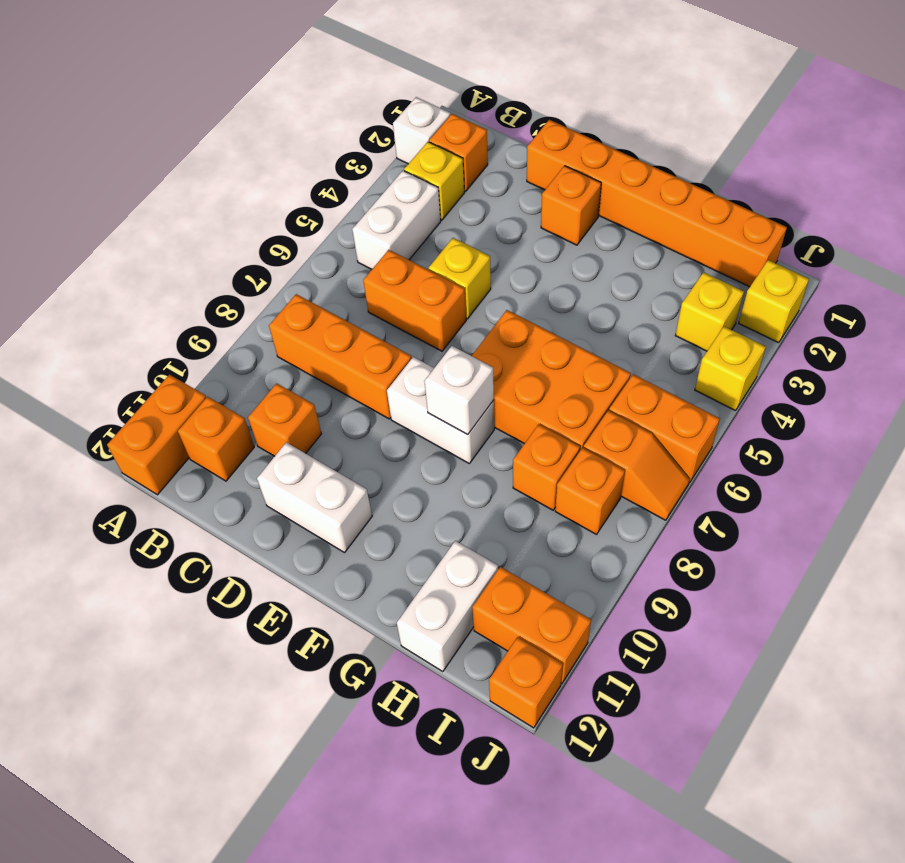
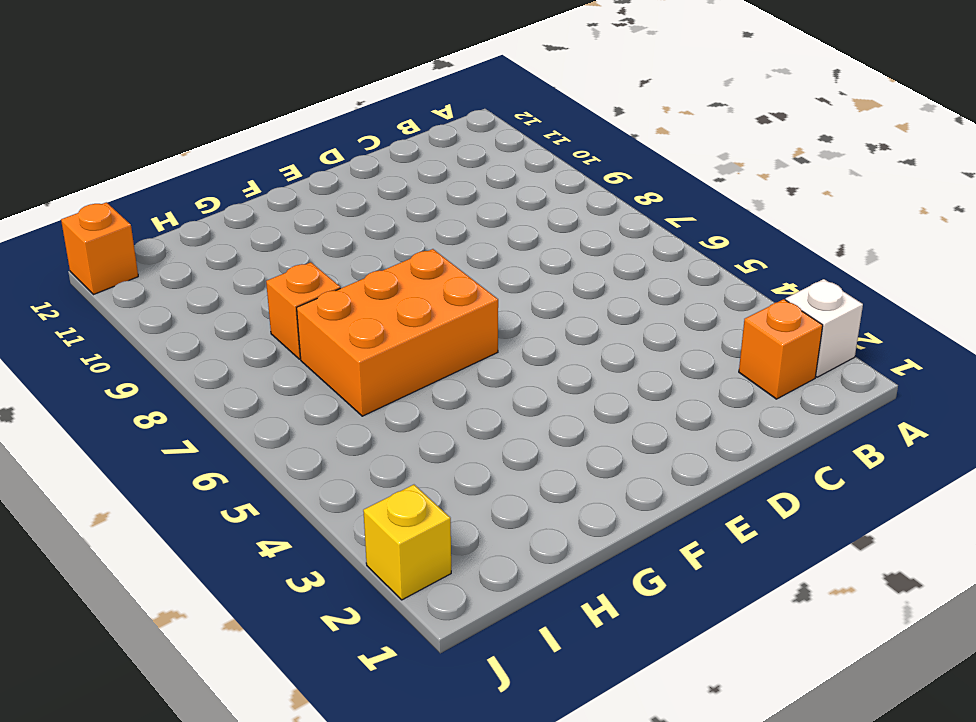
none -> orange 1x2 brick [107,375,206,495]
none -> yellow 1x1 brick [404,142,464,220]
none -> white 1x2 brick [352,171,441,269]

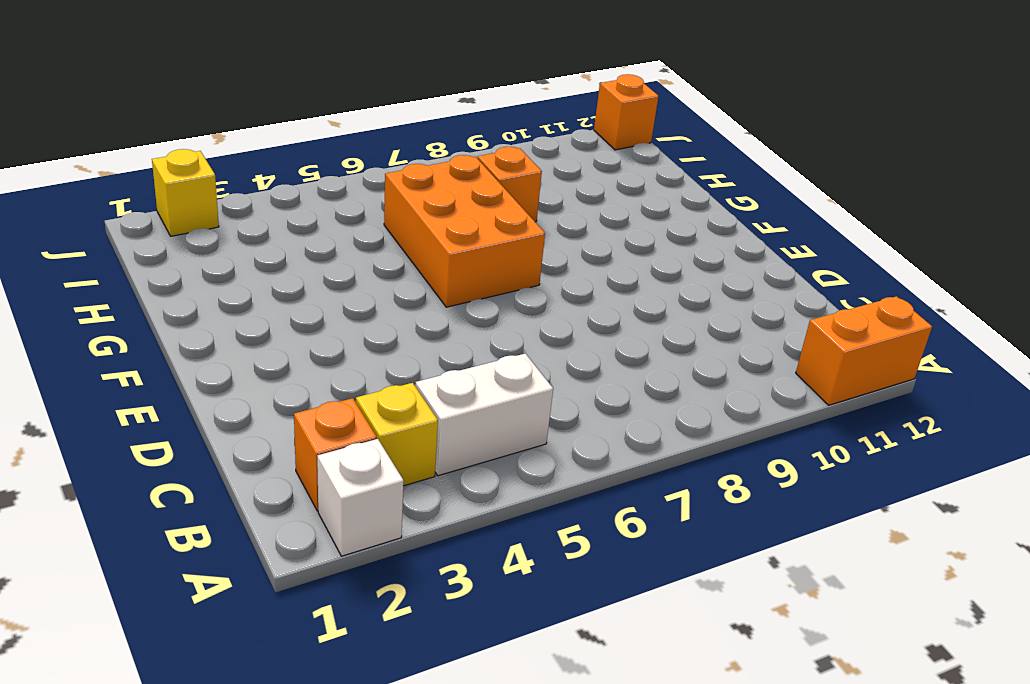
none -> orange 1x3 brick [269,294,412,419]
none -> orange 1x1 brick [178,397,254,481]
none -> orange 1x2 brick [363,250,466,351]

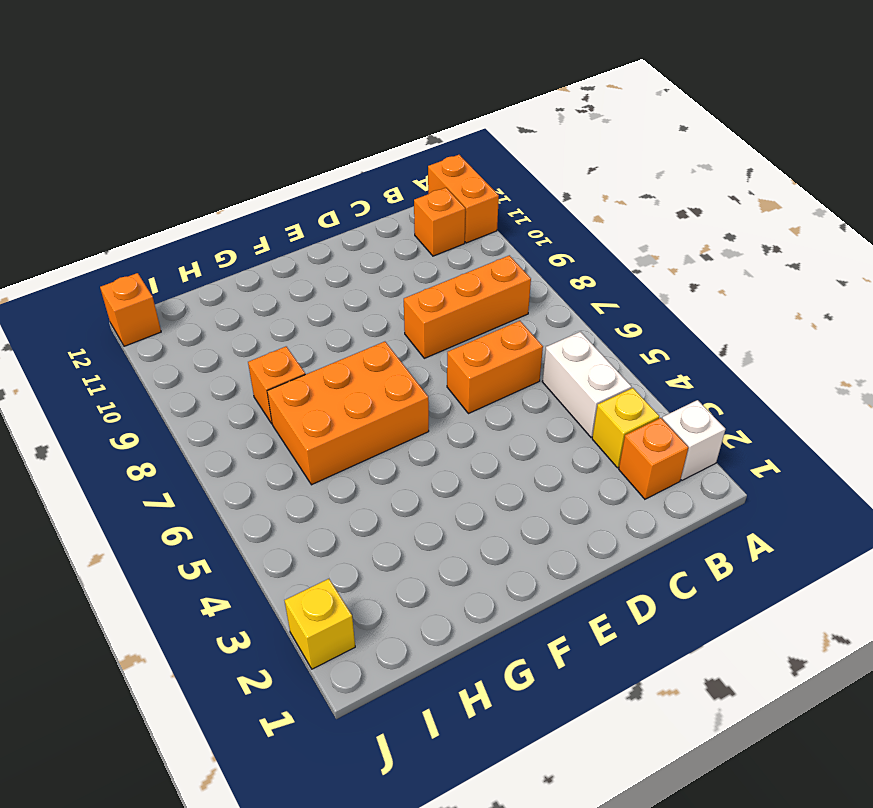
none -> orange 1x1 brick [248,383,321,456]
none -> orange 1x6 brick [527,120,787,287]
none -> yellow 1x1 brick [429,238,491,319]

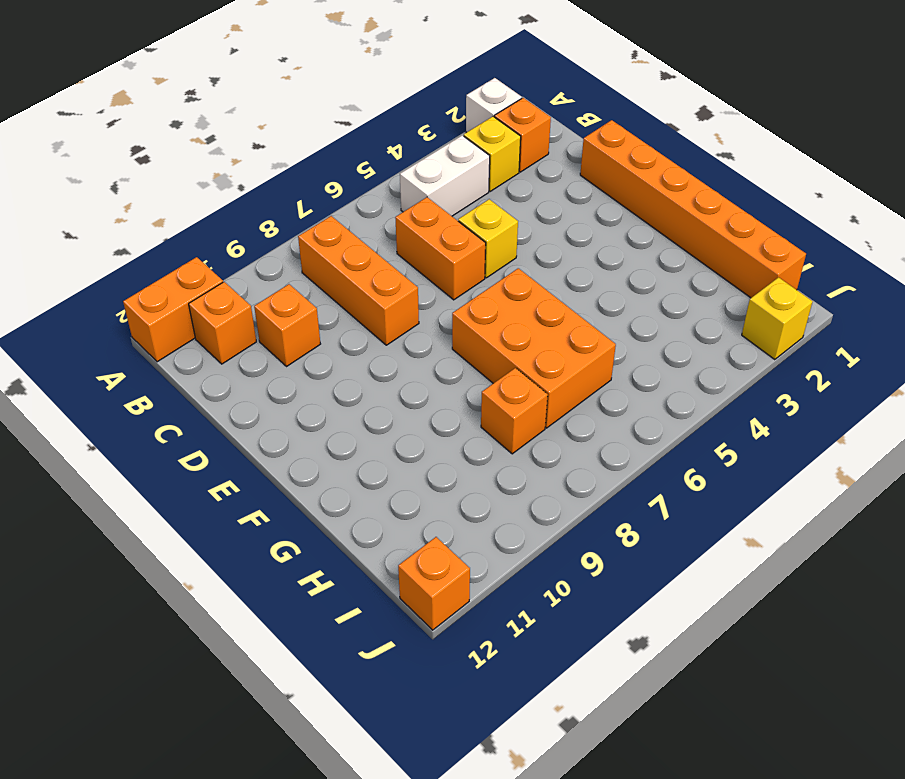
none -> white 1x2 brick [257,442,372,553]
none -> orange 1x1 brick [541,166,601,245]
none -> white 1x2 brick [387,357,494,463]

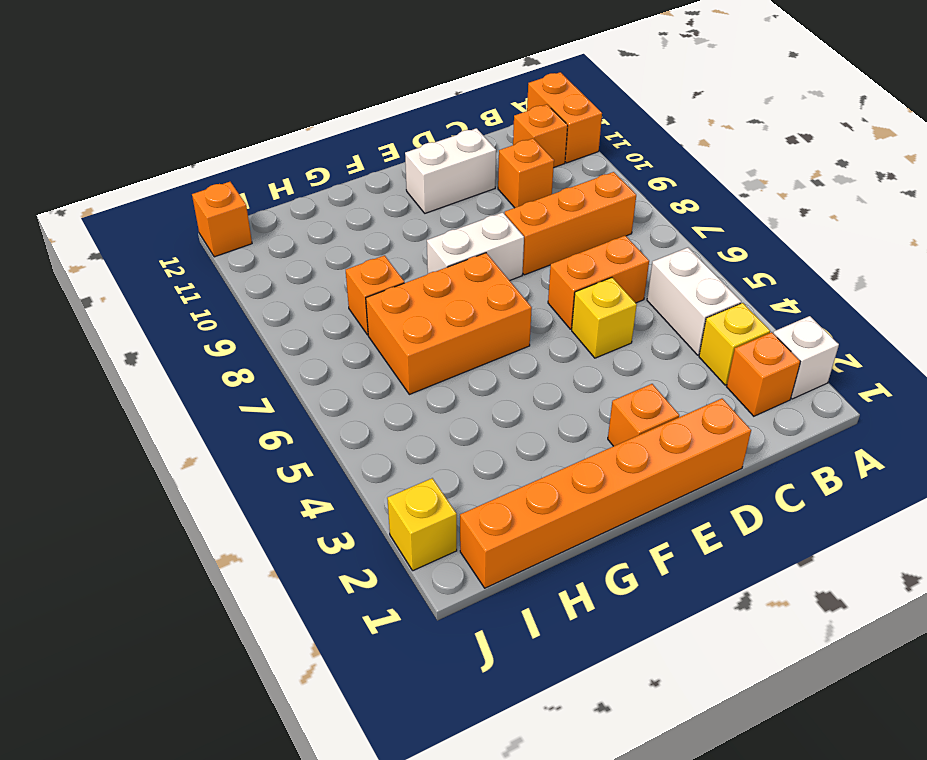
none -> white 1x2 brick [397,541,498,672]
none -> yellow 1x1 brick [675,272,744,351]
none -> orange 1x2 brick [609,374,720,483]

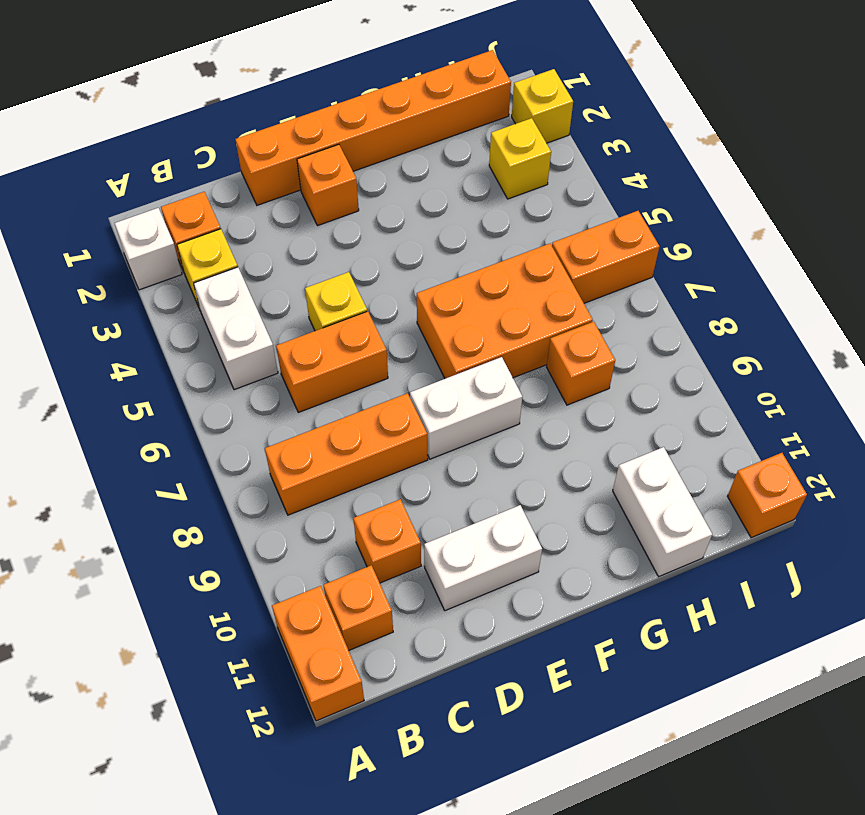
none -> orange 1x2 slope [583,410,690,520]
none -> orange 1x1 brick [555,448,625,535]
none -> orange 1x2 brick [472,567,591,684]

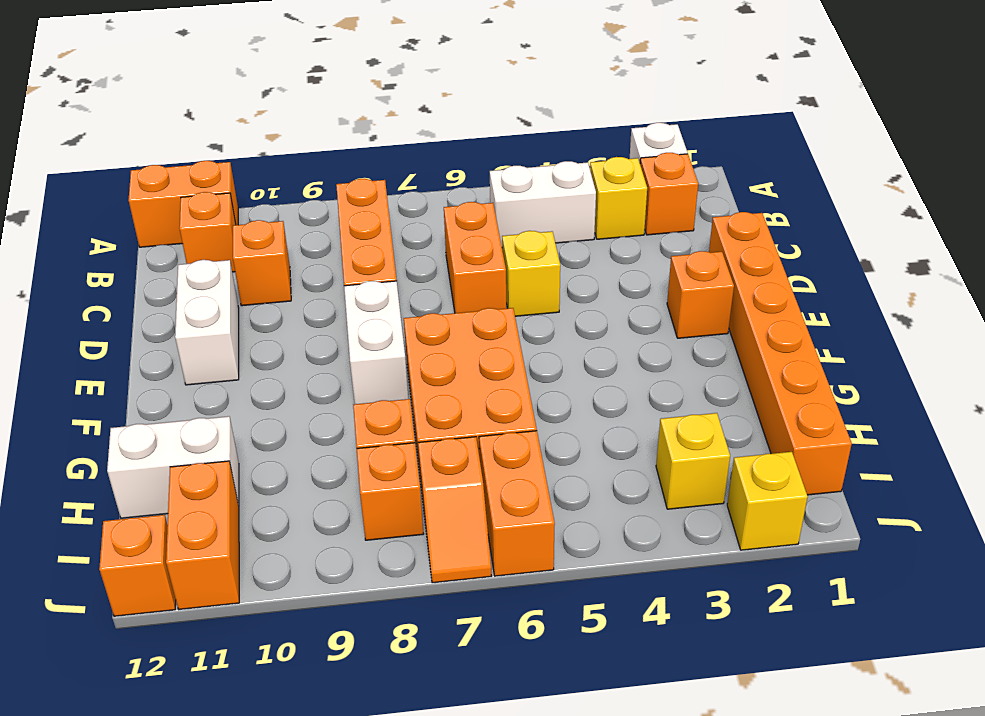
none -> yellow 1x1 brick [695,326,766,411]
none -> white 1x1 brick [424,346,494,434]

